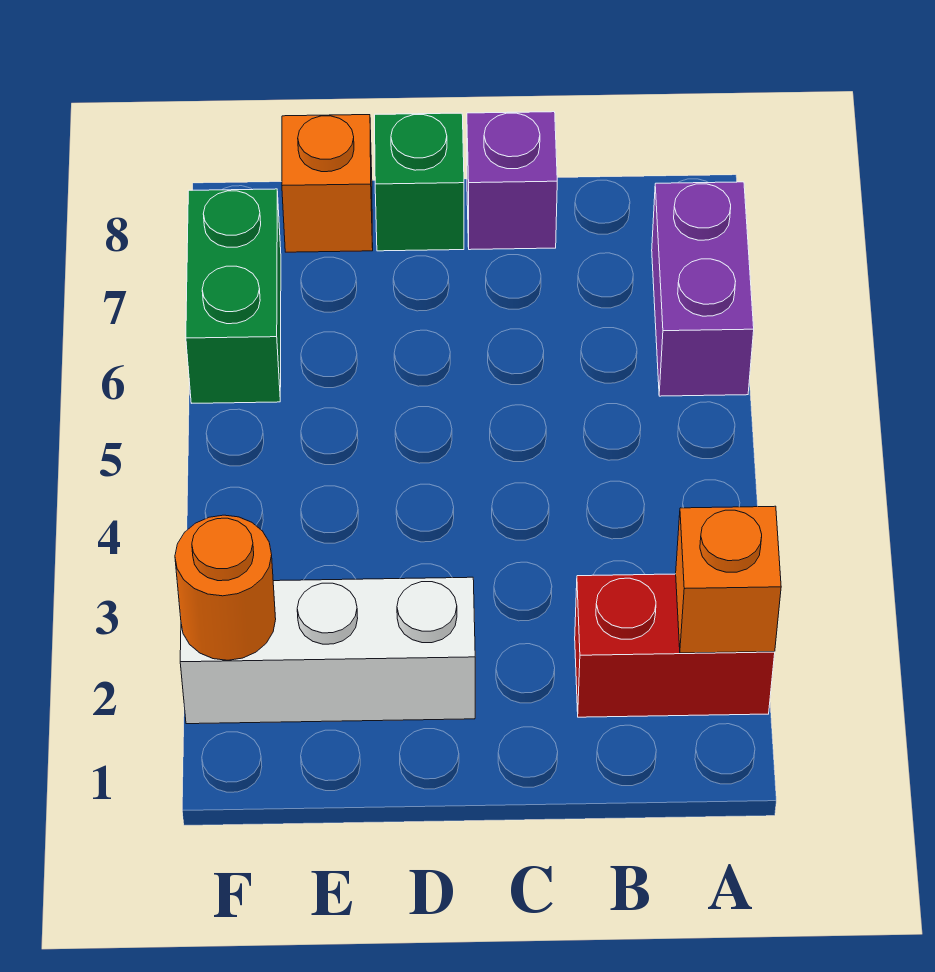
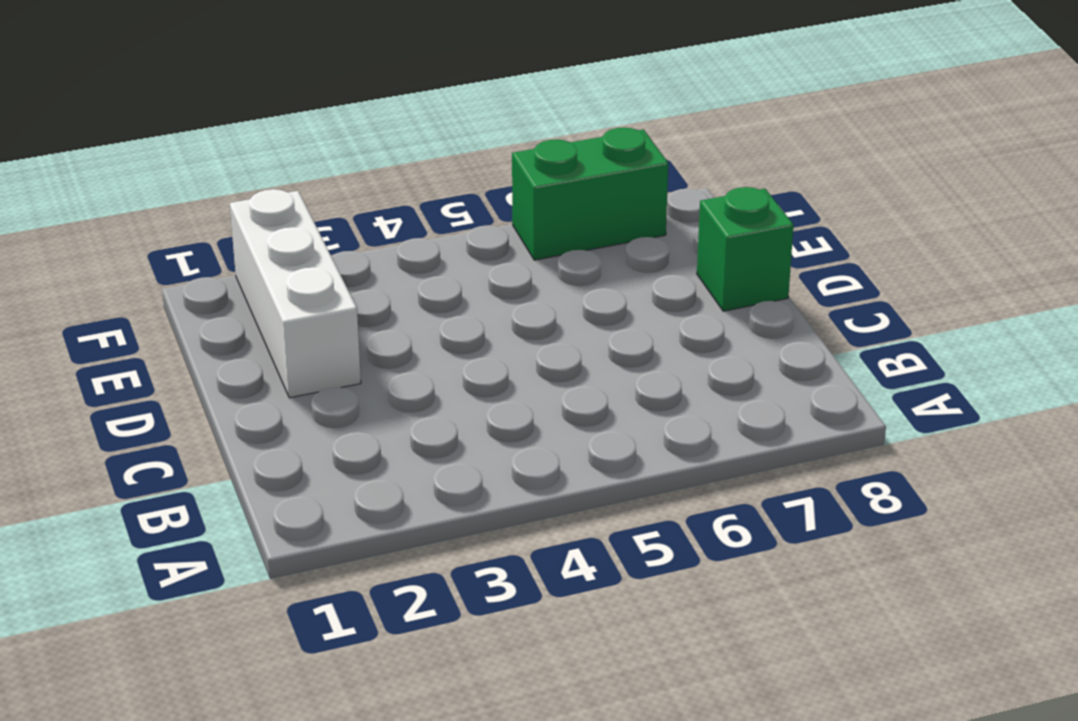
none -> red 1x2 brick [575,574,775,717]
none -> purple 1x2 brick [652,182,754,396]

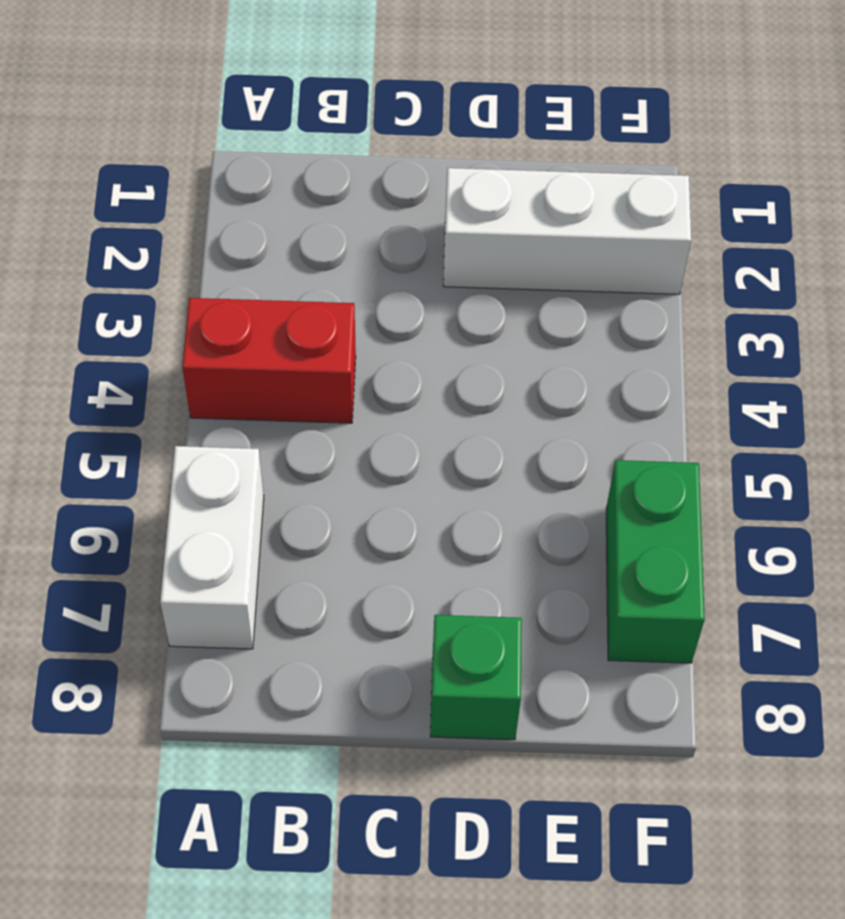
red 1x2 brick [182,298,356,423] -> red 1x2 brick moved to [575,574,775,717]
white 1x2 brick [160,446,264,649] -> purple 1x2 brick [652,182,754,396]
none -> purple 1x1 brick [467,112,557,250]
none -> orange 1x1 brick [282,115,373,252]

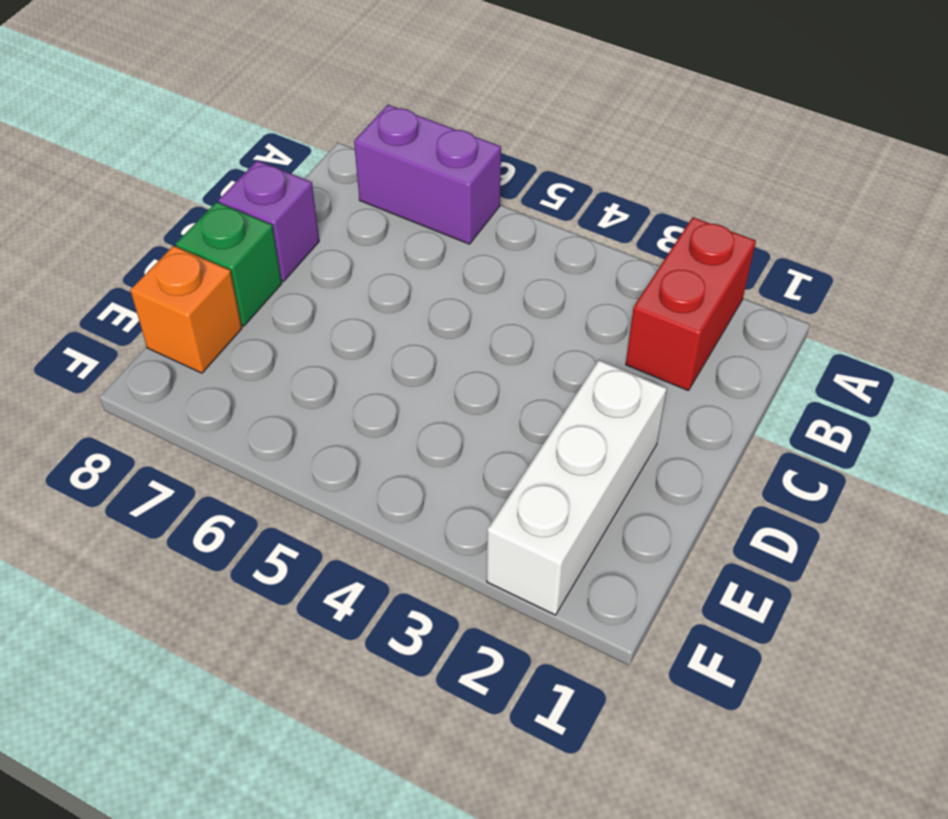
none -> green 1x2 brick [186,189,281,403]
none -> orange 1x1 brick [676,506,781,653]

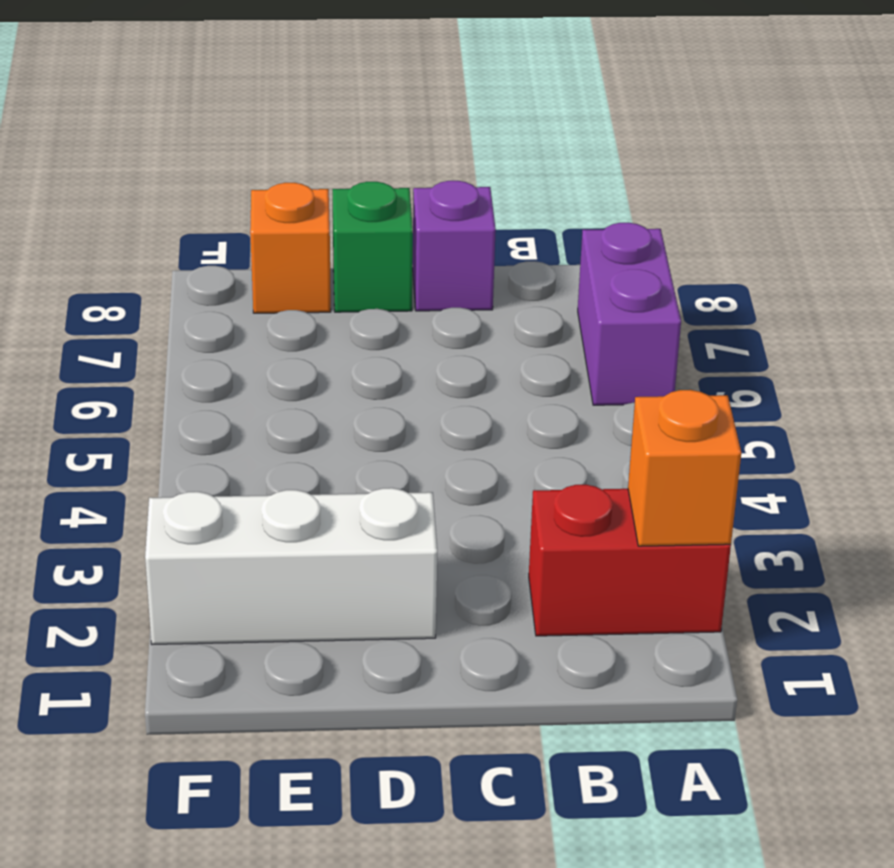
none -> green 1x2 brick [186,189,281,403]
none -> orange 1x1 round brick [175,515,276,660]

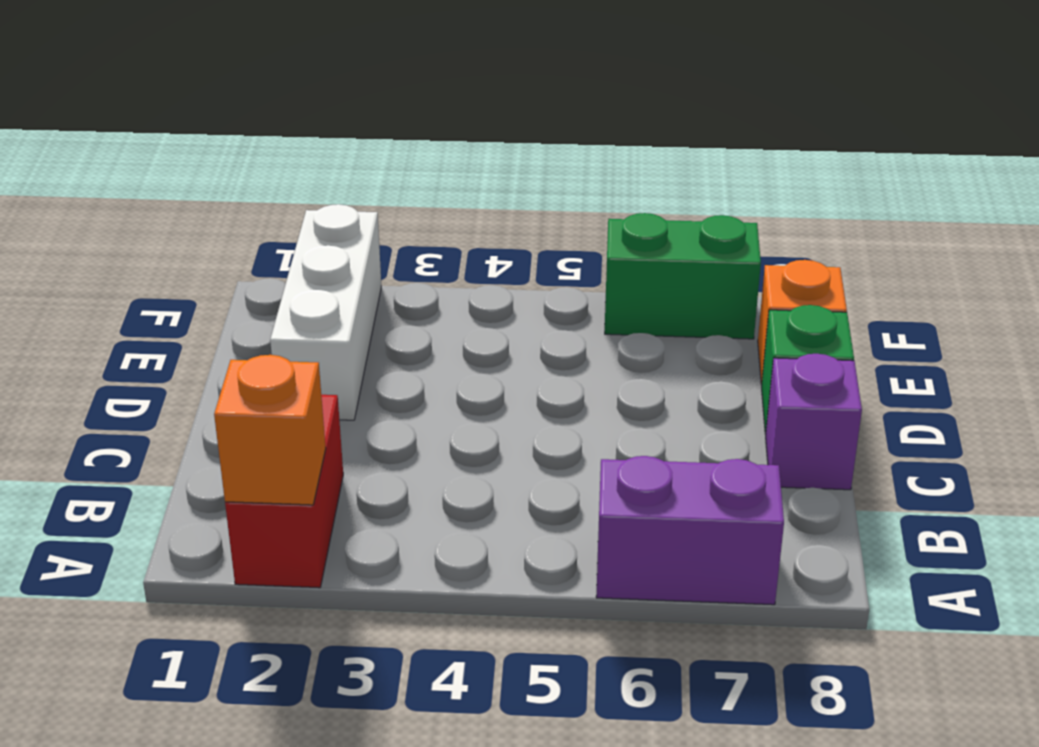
none -> orange 1x1 round brick [175,515,276,660]

